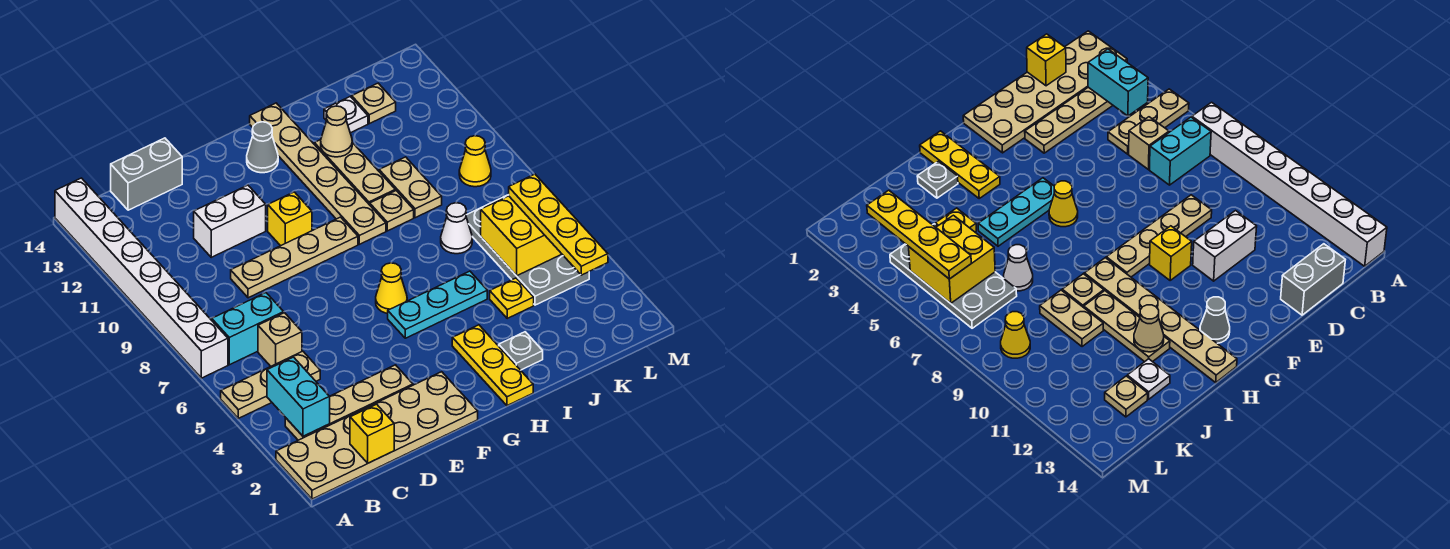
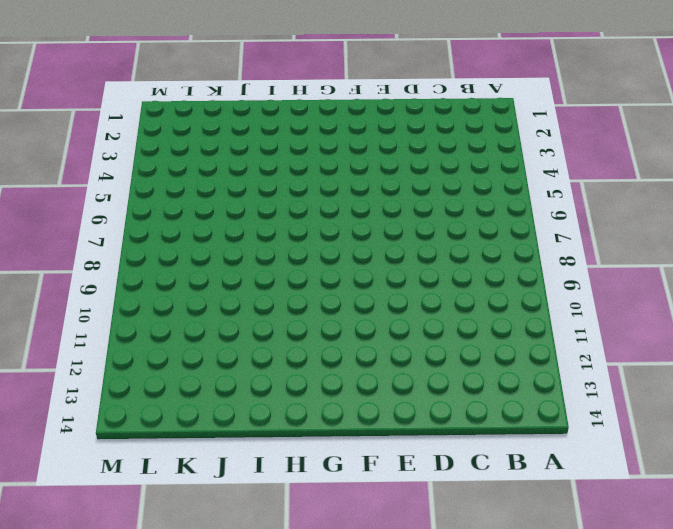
none -> tan 2x6 plate [276,372,478,499]
none -> tan 1x3 plate [221,351,320,418]
none -> white 1x8 brick [55,178,228,378]
none -> tan 1x4 plate [285,365,413,440]

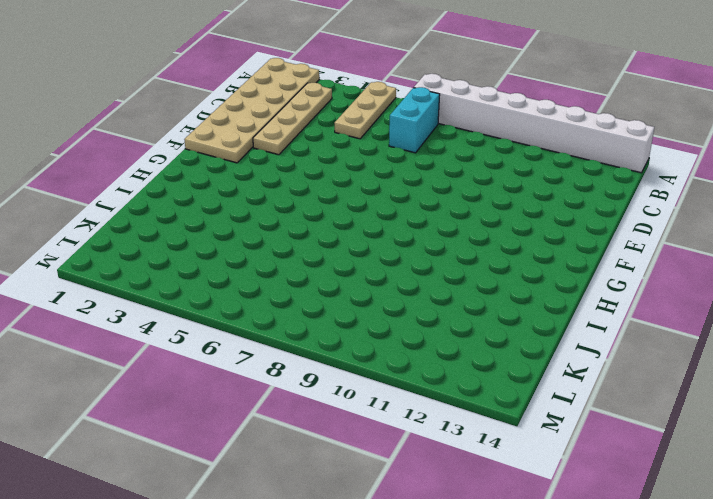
none -> tan 1x1 brick [258,313,302,366]
none -> grey 1x2 brick [111,138,182,210]
none -> tan 1x4 plate [231,217,358,298]
none -> white 1x2 brick [194,185,266,257]

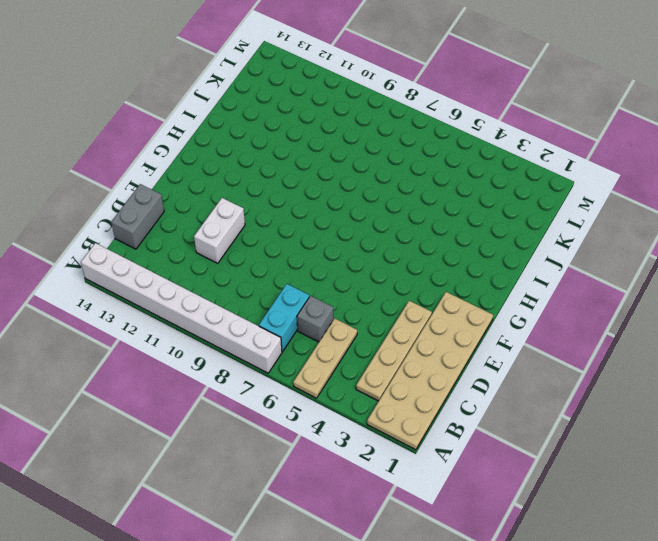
grey 1x1 brick [297,296,333,342] -> tan 1x1 brick [258,313,302,366]
none -> tan 1x4 plate [231,217,358,298]
none -> yellow 1x1 brick [268,192,312,246]
none -> cyan 1x3 plate [388,271,487,338]
none -> yellow 1x1 cone [376,263,407,313]

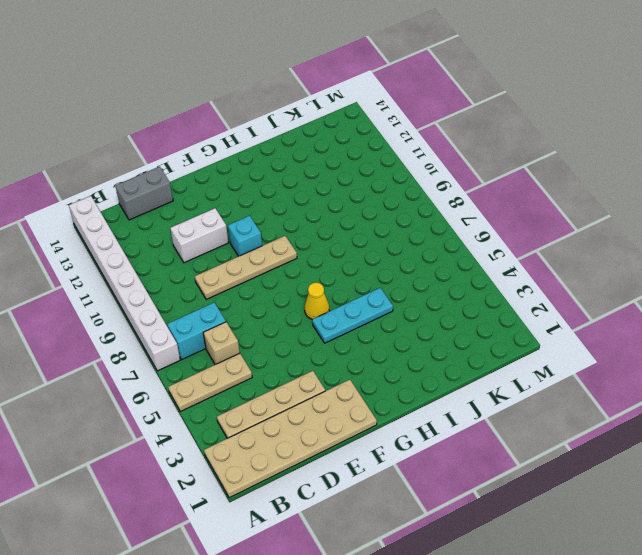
cyan 1x1 brick [228,216,262,256] -> yellow 1x1 brick [268,192,312,246]
none -> grey 1x1 cone [247,122,278,173]
none -> yellow 1x3 plate [452,325,533,406]
none -> tan 1x6 plate [250,103,386,244]
none -> grey 1x1 plate [499,332,543,370]

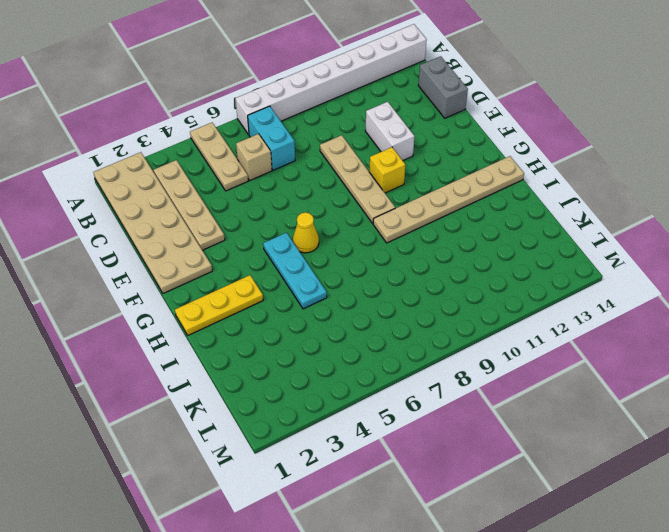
none -> grey 1x1 cone [247,122,278,173]
none -> grey 1x1 plate [499,332,543,370]
none -> tan 1x1 plate [370,191,414,231]
none -> tan 1x3 plate [314,140,395,205]

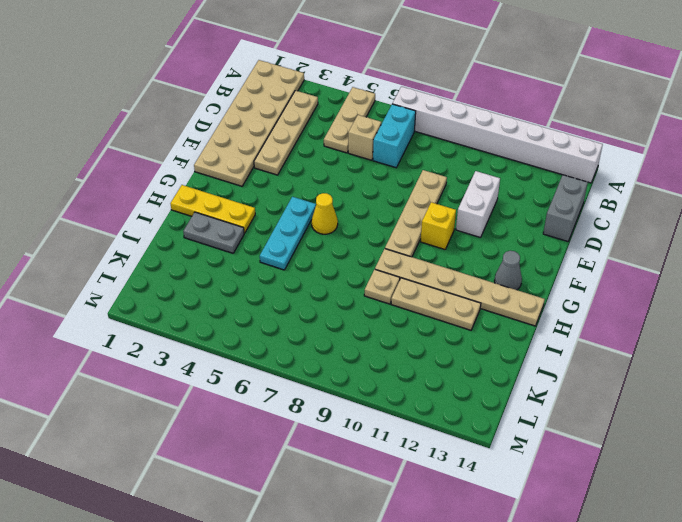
grey 1x2 plate [183,212,244,253] -> grey 1x1 plate [499,332,543,370]
none -> yellow 1x1 plate [490,278,534,318]
none -> white 1x1 cone [441,203,472,254]
none -> tan 1x2 plate [379,157,442,218]
none -> white 1x1 plate [324,97,368,133]

